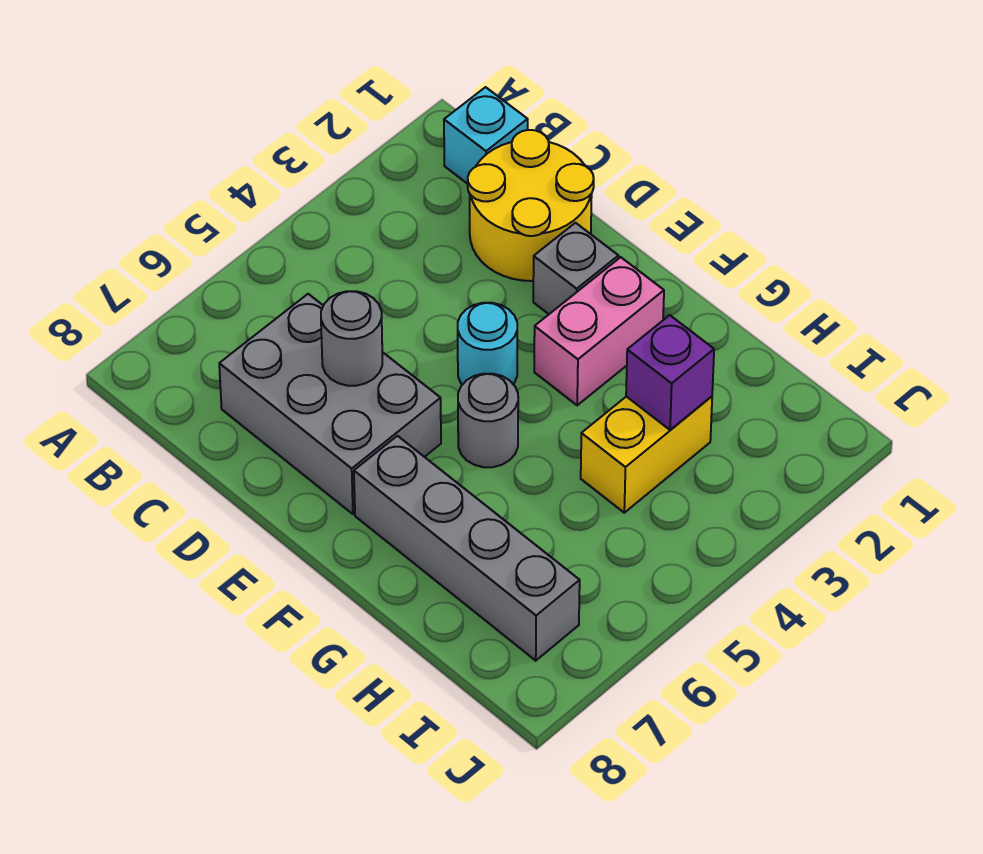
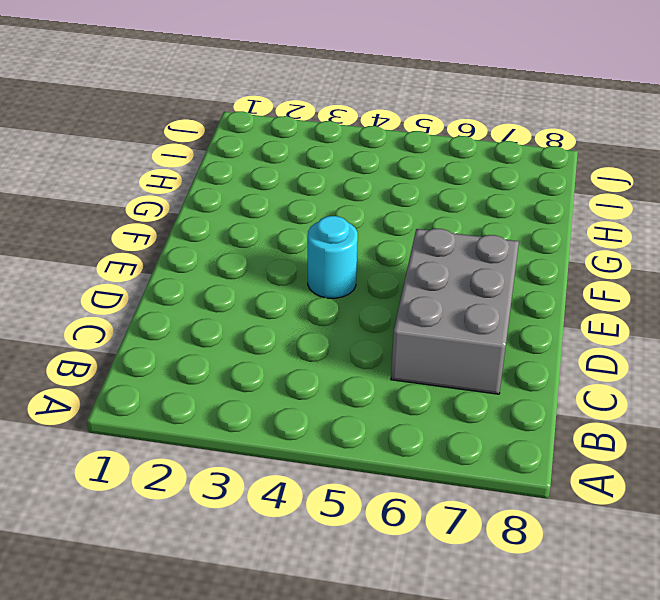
none -> cyan 1x1 brick [444,87,528,184]
none -> yellow 2x2 round brick [468,130,594,281]

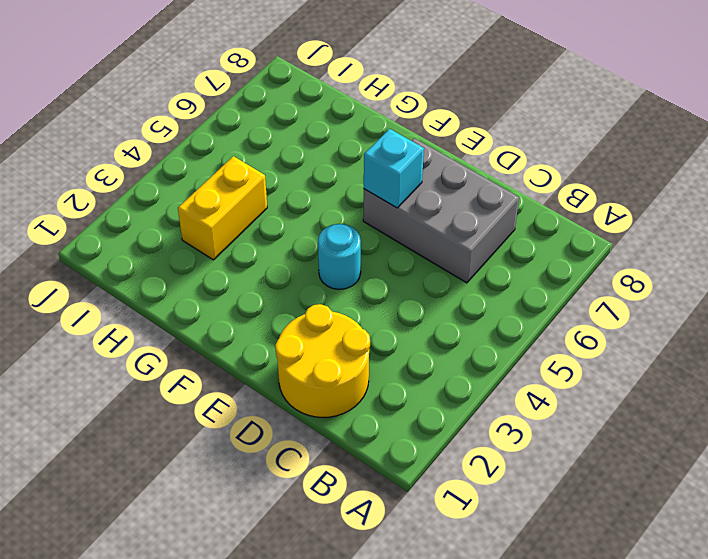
cyan 1x1 brick [364,129,424,208] -> cyan 1x1 brick moved to [444,87,528,184]
none -> grey 1x1 brick [533,223,619,314]
none -> pink 1x2 brick [534,257,664,405]

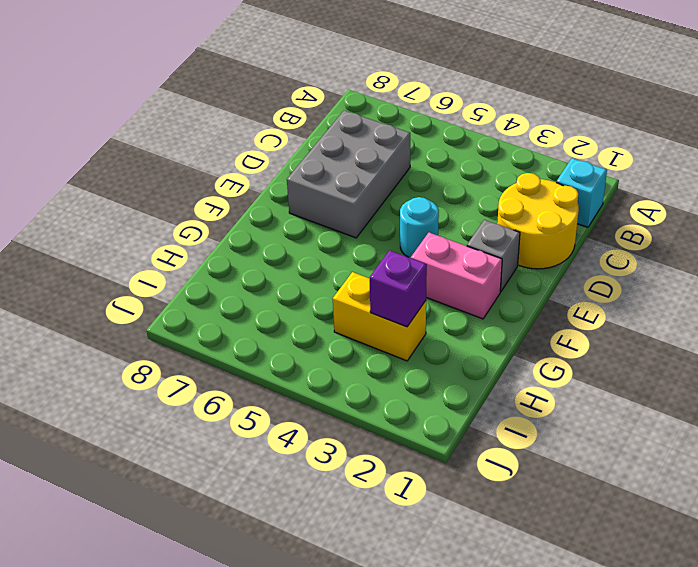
none -> grey 1x1 round brick [458,374,518,467]
none -> grey 1x4 brick [354,436,580,661]

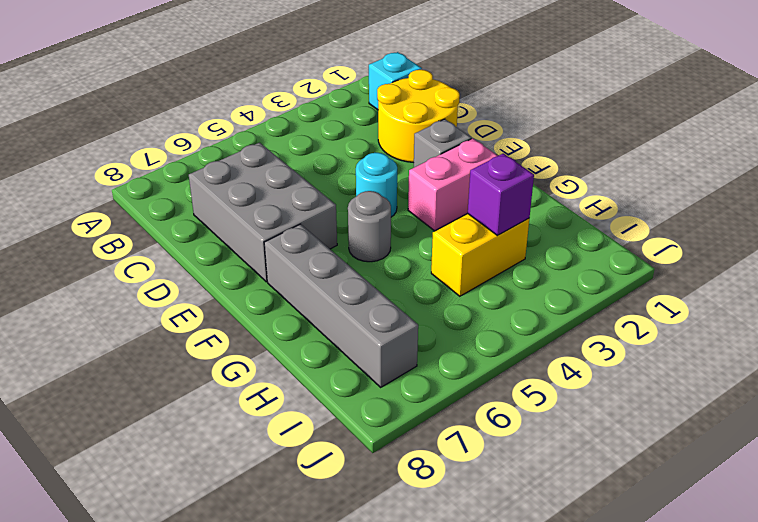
none -> grey 1x1 round brick [321,291,382,386]

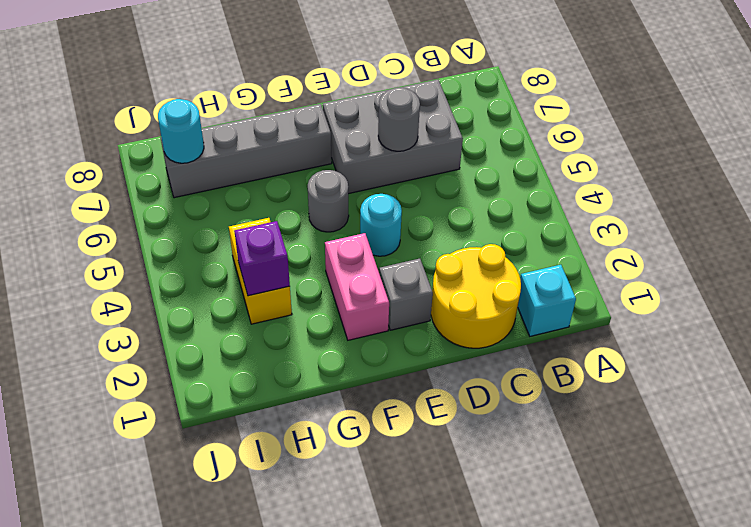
cyan 1x1 round brick [158,99,204,163] -> none

